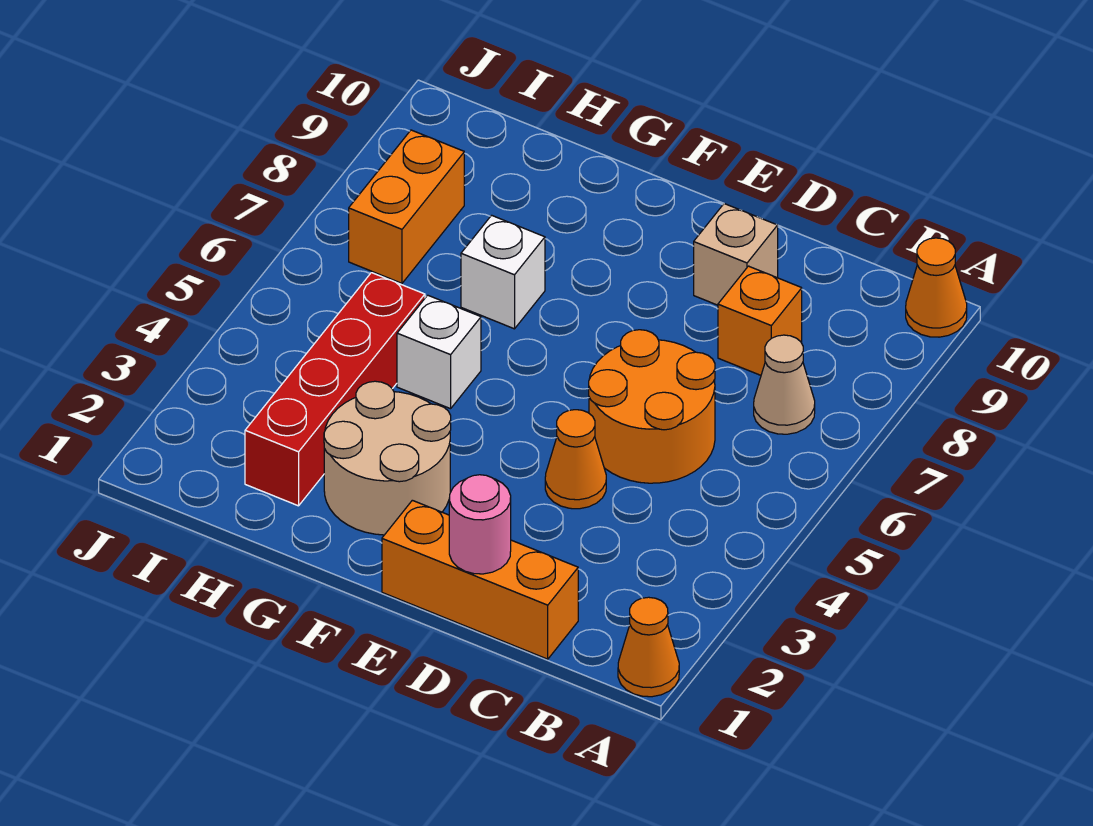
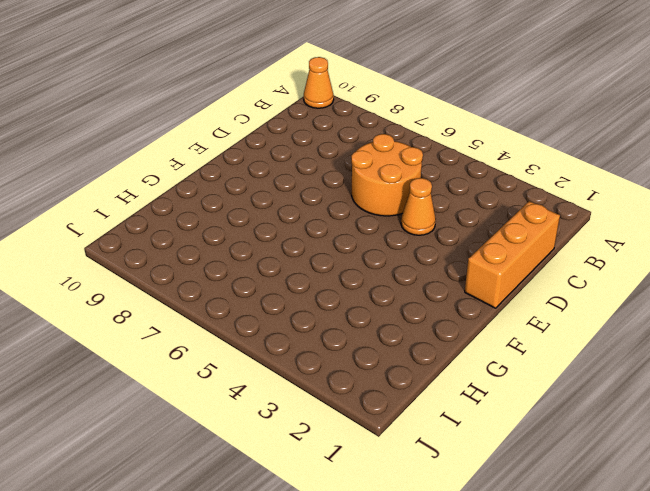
none -> orange 1x1 cone [618,597,679,697]
none -> tan 1x1 cone [754,335,815,434]
none -> orange 1x1 brick [718,266,802,375]

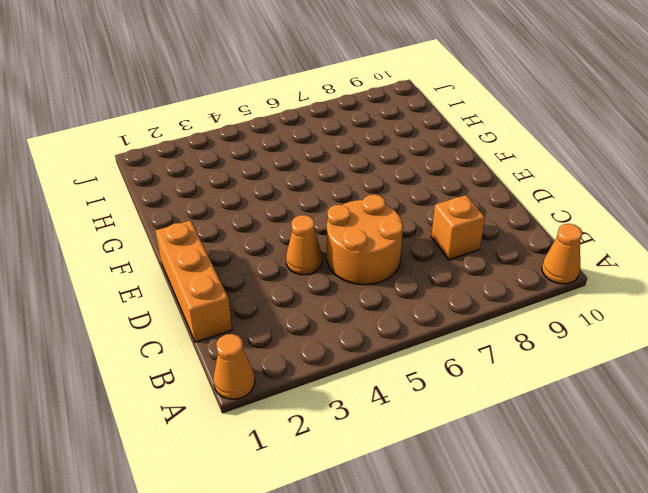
none -> tan 1x1 cone [754,335,815,434]
none -> tan 1x1 brick [694,204,778,305]
none -> tan 2x2 round brick [324,381,451,535]

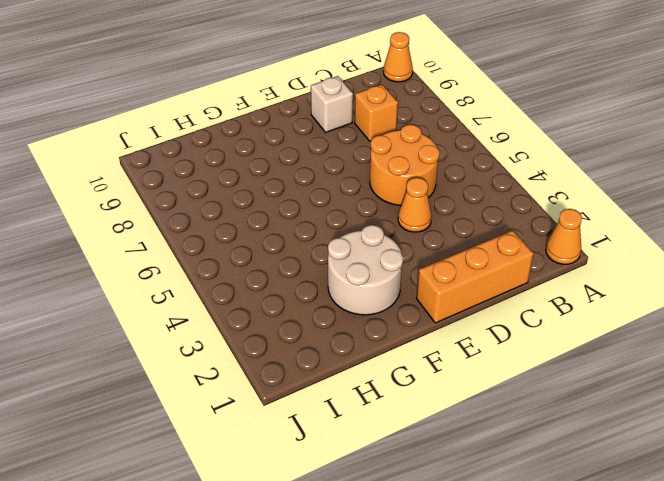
none -> tan 1x1 cone [754,335,815,434]
none -> white 1x1 brick [397,295,481,409]
none -> white 1x1 brick [461,215,545,329]

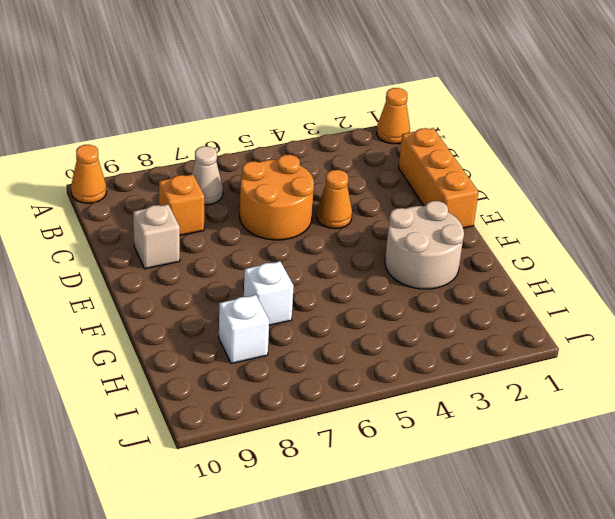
white 1x1 brick [219,295,269,364] -> white 1x1 brick moved to [397,295,481,409]
none -> red 1x4 brick [245,273,425,506]
none -> orange 1x2 brick [349,130,464,283]
none -> pink 1x1 round brick [449,475,511,574]

